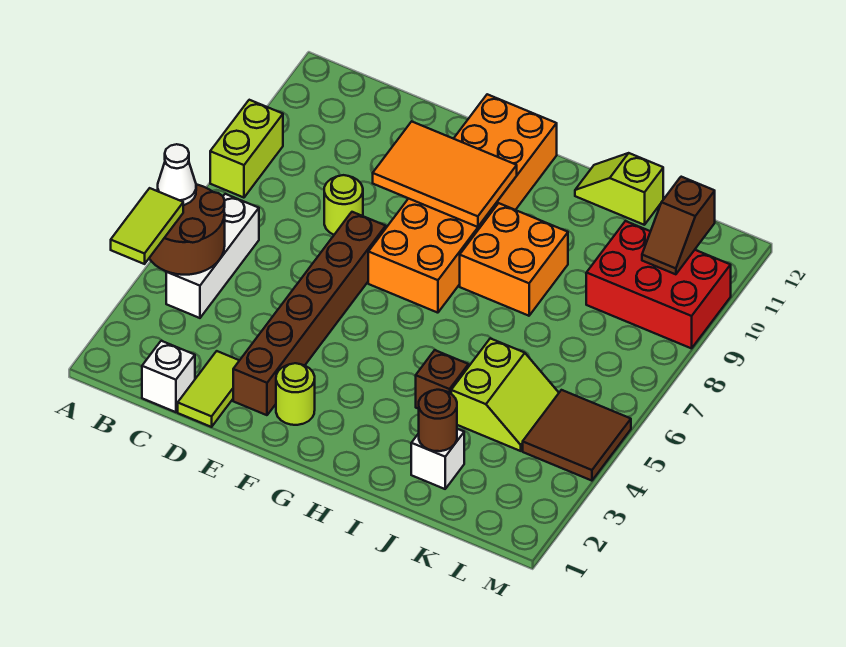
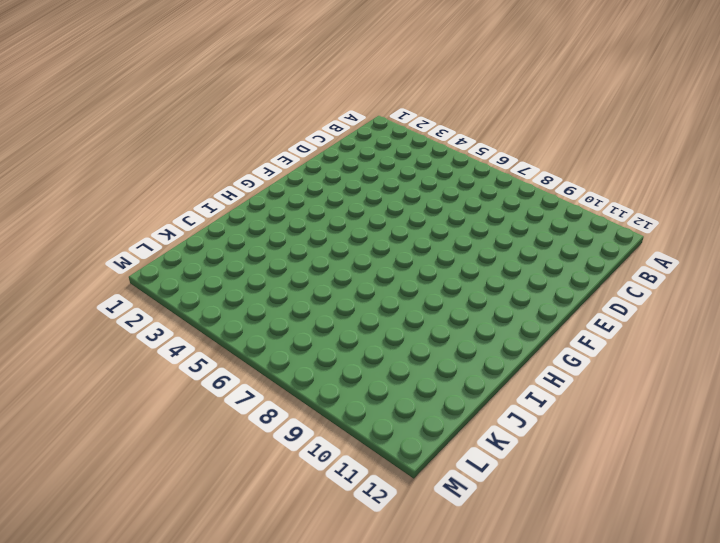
none -> lime 1x2 brick [210,100,283,198]
none -> white 1x3 brick [166,194,259,318]
none -> white 1x1 brick [142,341,195,412]

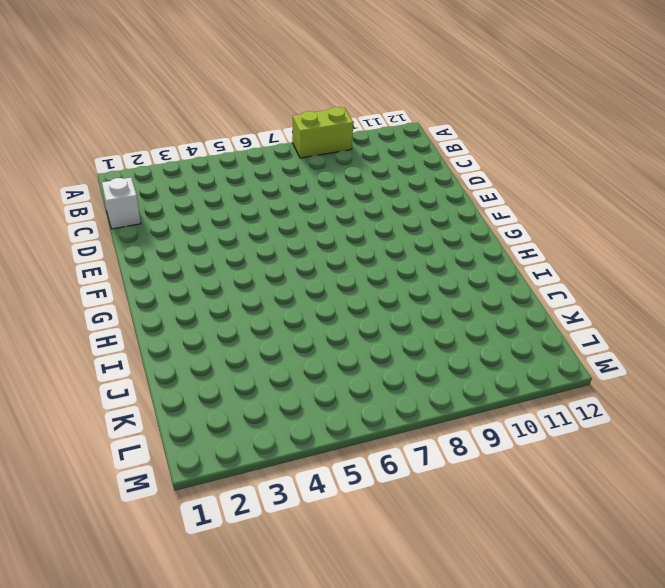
none -> white 1x3 brick [166,194,259,318]
none -> lime 1x2 tile [178,351,239,427]
none -> lime 1x1 round brick [324,175,363,235]

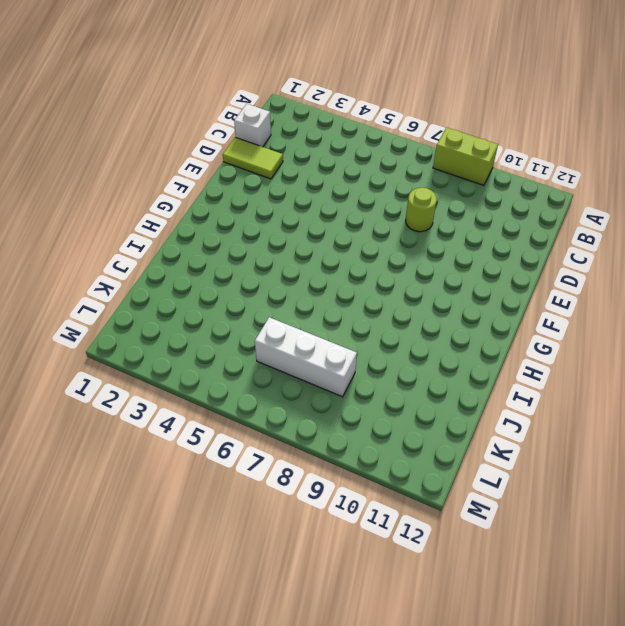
white 1x3 brick [255,317,357,397] -> white 1x3 brick moved to [166,194,259,318]
none -> brown 1x6 brick [233,212,386,415]
none -> lime 1x1 round brick [276,363,315,425]
none -> orange 2x6 brick [368,94,557,313]

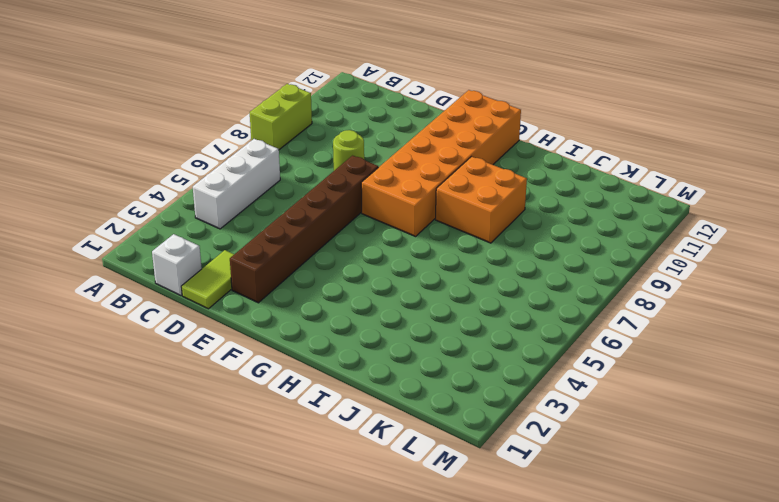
none -> lime 1x1 round brick [276,363,315,425]
none -> brown 1x1 brick [416,350,468,409]
none -> lime 1x2 slope [575,153,663,225]

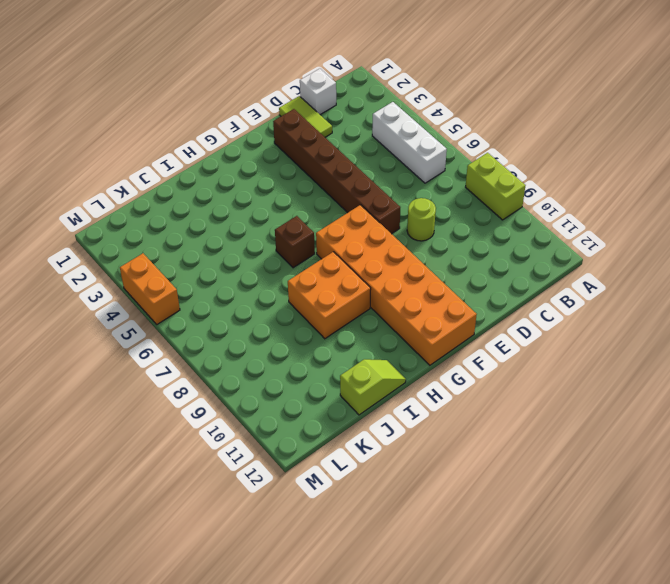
brown 1x1 brick [275,216,315,268] -> brown 1x1 brick moved to [416,350,468,409]
orange 1x2 brick [120,253,180,324] -> brown 2x2 tile [523,390,631,481]
none -> lime 1x1 round brick [276,363,315,425]
none -> white 1x1 brick [411,429,464,489]
none -> lime 2x2 slope [451,338,559,451]

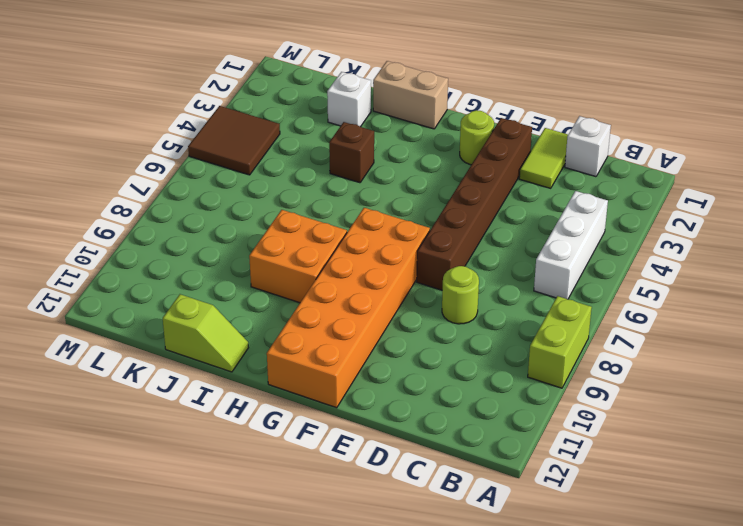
tan 1x2 brick [373,61,448,129] -> none
none -> lime 2x2 slope [451,338,559,451]
none -> red 2x3 brick [586,221,731,348]
none -> brown 2x2 round brick [149,185,225,275]

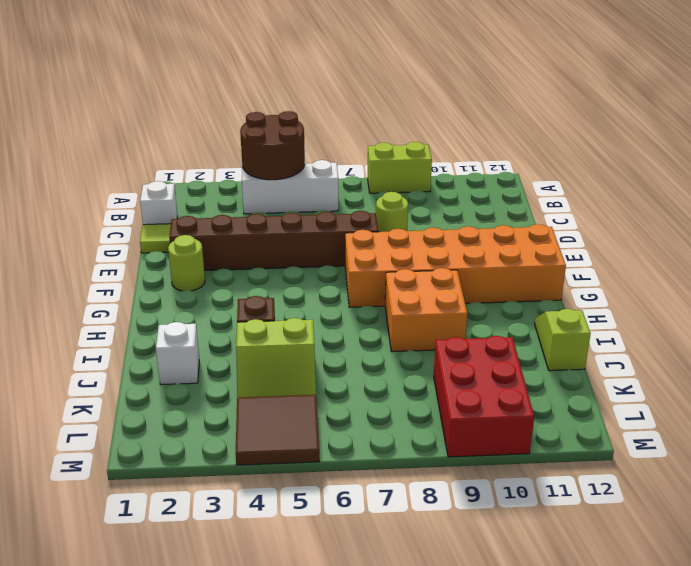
none -> orange 2x3 tile [373,121,517,227]
none -> brown 1x1 round brick [419,390,457,451]
none -> brown 1x2 slope [642,177,715,274]

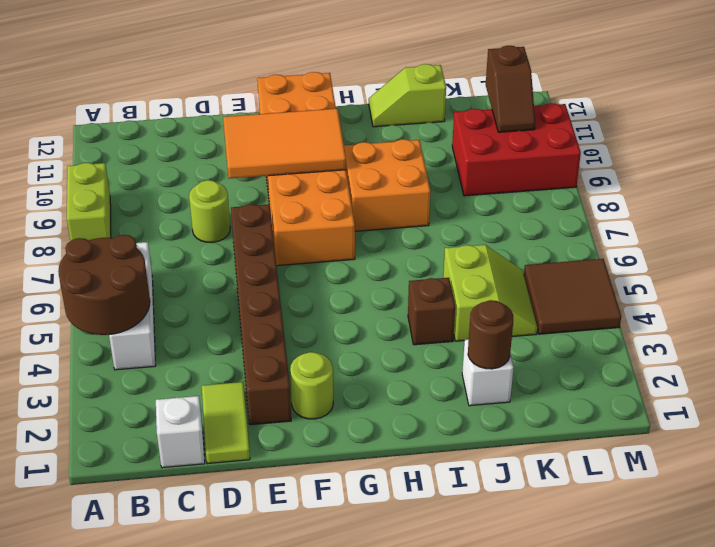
none -> lime 1x2 tile [111,188,183,264]
none -> white 1x1 cone [158,144,196,205]

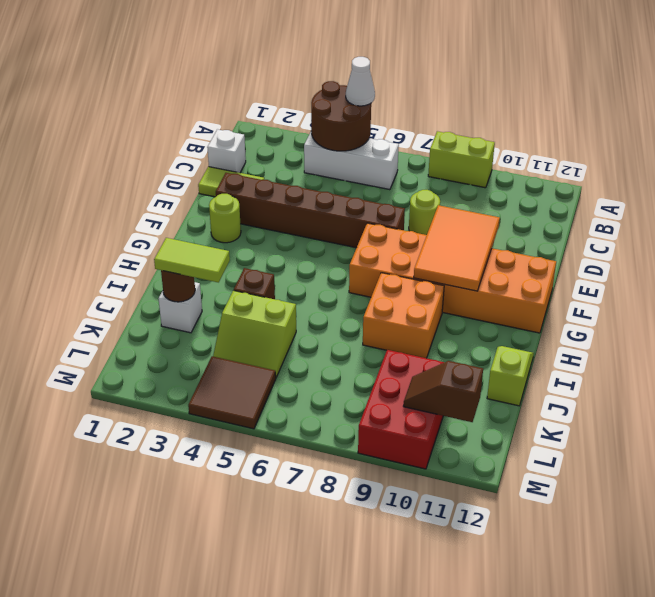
lime 1x2 tile [154,238,230,282] -> lime 1x2 tile moved to [111,188,183,264]

